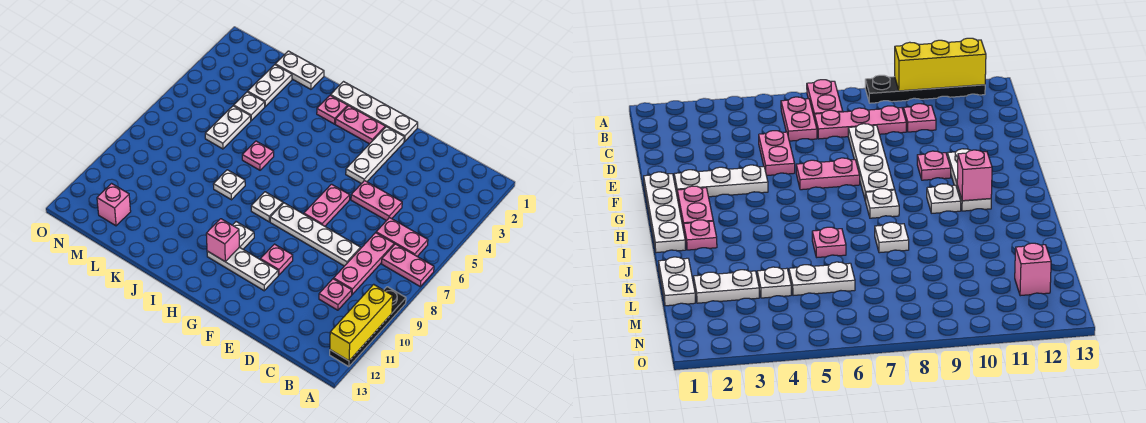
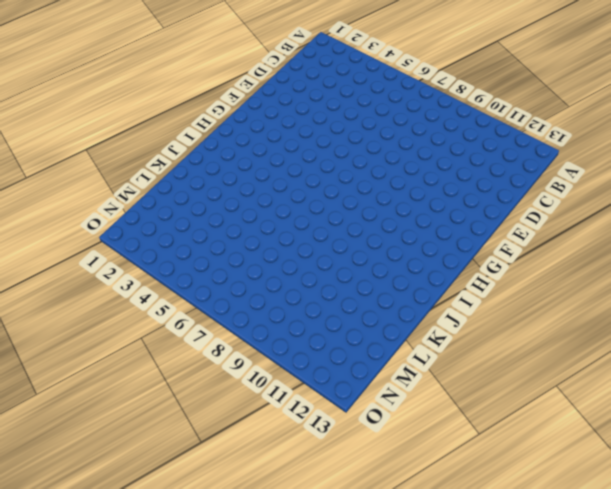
none -> pink 1x2 plate [382,244,434,286]
none -> black 1x4 plate [330,287,406,367]
none -> pink 1x2 plate [376,218,428,256]

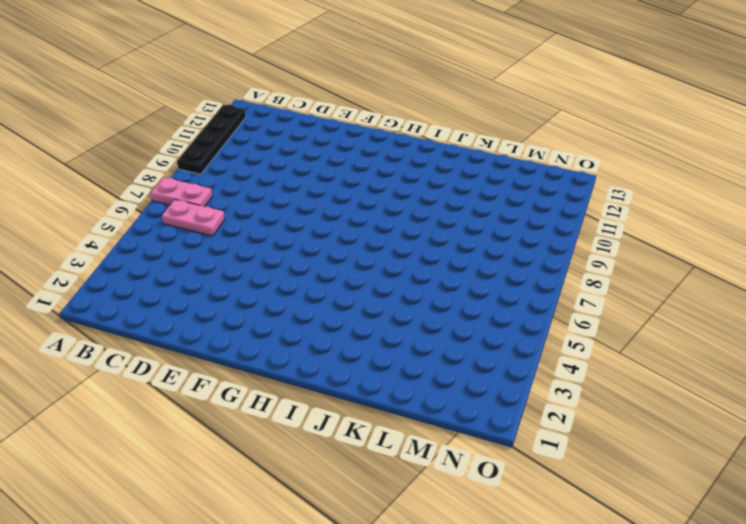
none -> pink 1x3 plate [334,233,394,294]
none -> pink 1x1 plate [319,279,352,310]
none -> pink 1x2 plate [351,180,402,221]

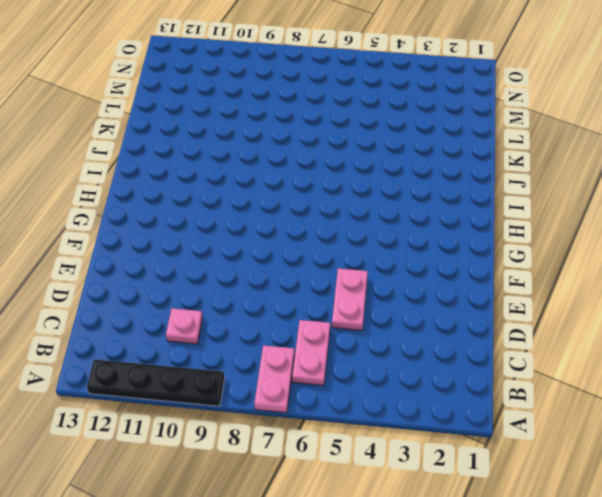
none -> pink 1x3 plate [334,233,394,294]
none -> white 1x4 plate [270,203,360,266]
none -> white 1x4 plate [331,82,418,142]

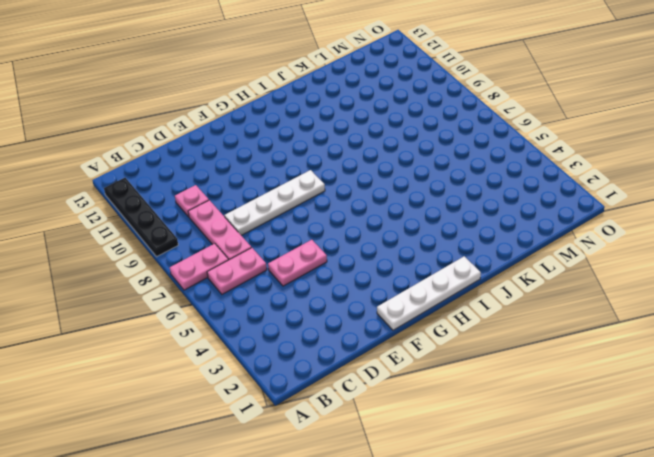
none -> white 1x3 plate [346,127,404,184]
none -> pink 1x2 plate [304,184,350,226]
none -> pink 1x1 plate [260,244,293,275]

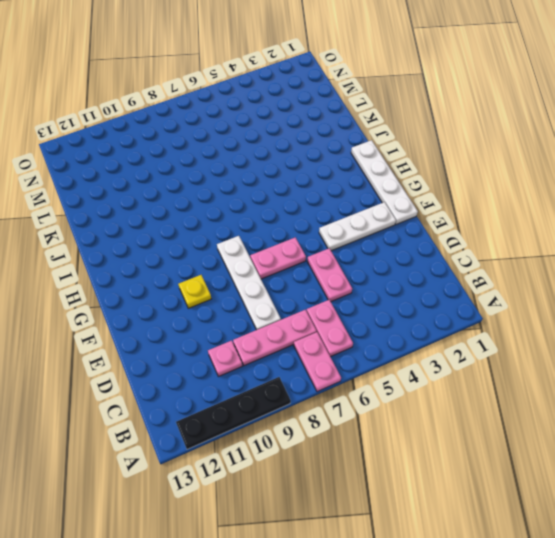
yellow 1x1 plate [178,275,211,308] -> pink 1x1 plate [260,244,293,275]
none -> white 1x3 plate [207,247,278,291]
none -> pink 1x2 plate [335,106,385,144]
none -> white 1x1 plate [251,192,283,222]

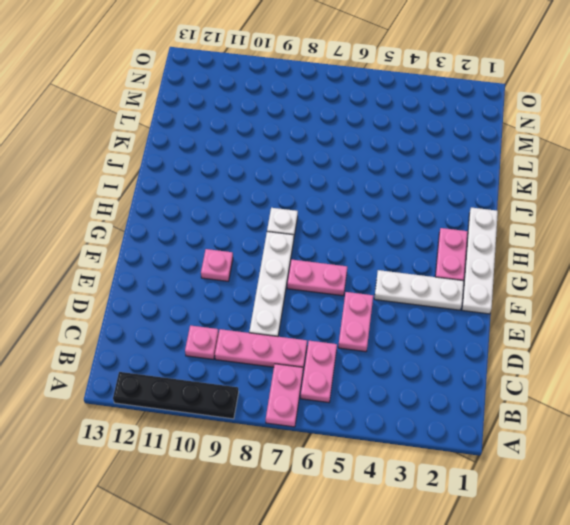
none -> white 1x3 plate [207,247,278,291]
none -> white 1x1 plate [233,222,254,249]
none -> pink 1x1 plate [317,95,348,124]

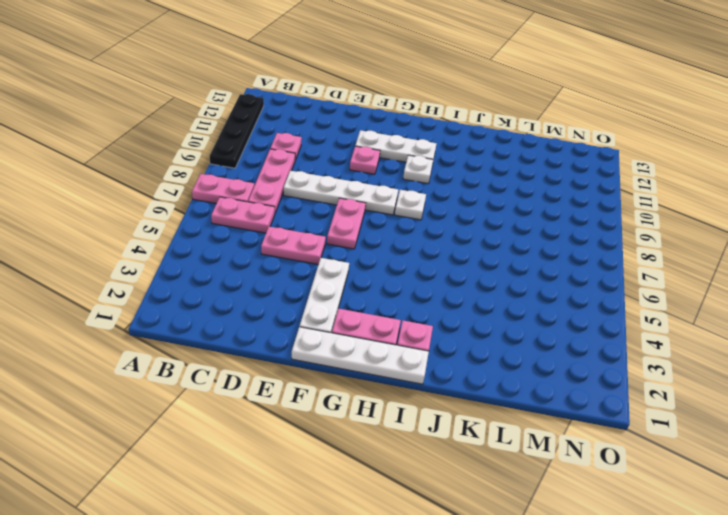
none -> pink 1x1 plate [242,141,274,170]
none -> white 1x1 plate [213,170,245,200]
none -> white 1x2 plate [275,51,324,89]

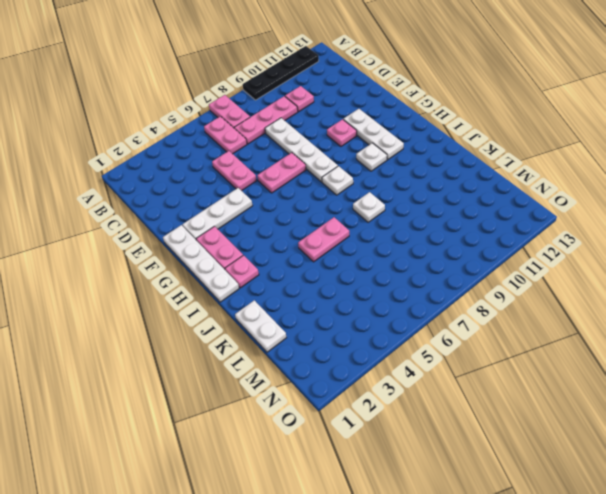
pink 1x2 plate [298,217,349,262] -> pink 1x1 plate [242,141,274,170]
none -> white 1x2 plate [248,65,292,107]
none -> white 1x1 plate [234,92,265,120]
none -> white 1x2 plate [205,106,251,149]

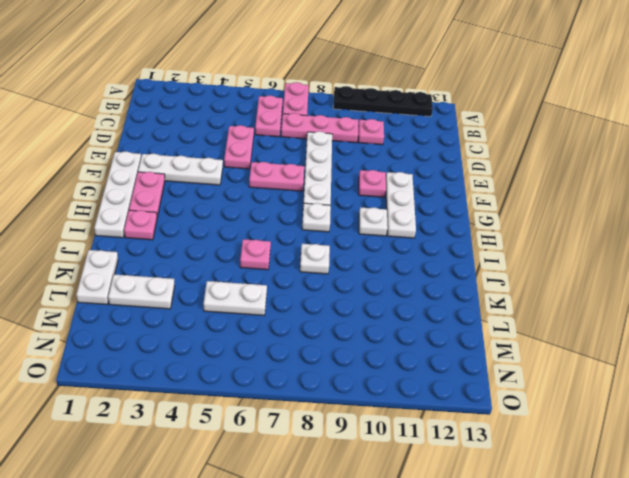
none -> white 1x1 plate [234,92,265,120]
none -> pink 1x1 brick [97,184,131,226]
none -> yellow 1x3 brick [330,284,393,361]

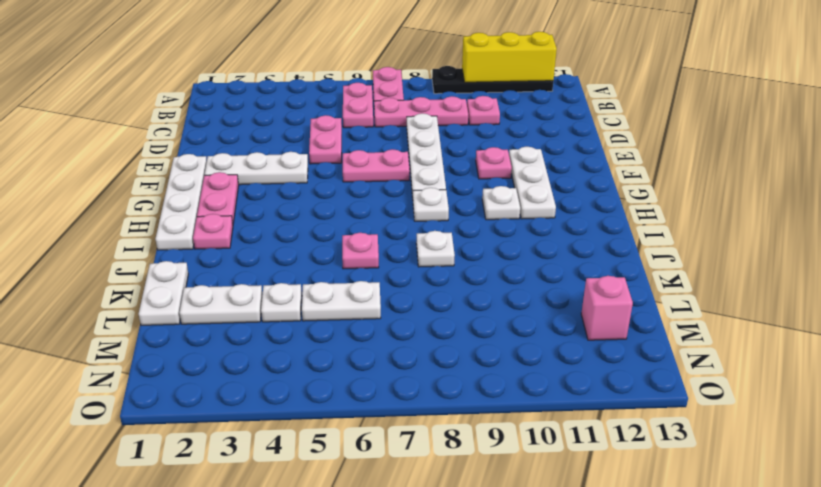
none -> pink 1x1 brick [206,219,239,262]

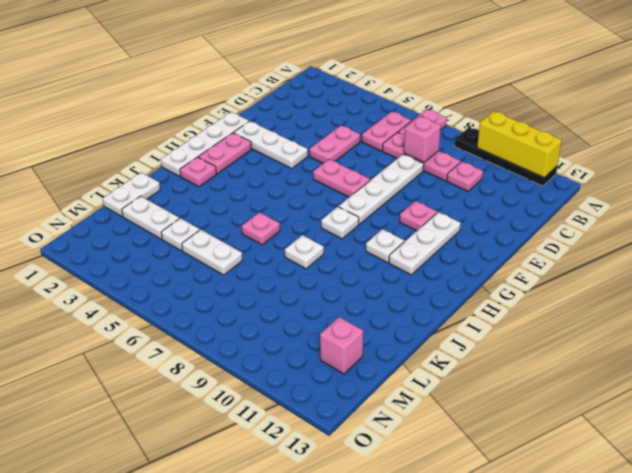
pink 1x1 brick [404,116,441,162] -> pink 1x1 brick moved to [206,219,239,262]

